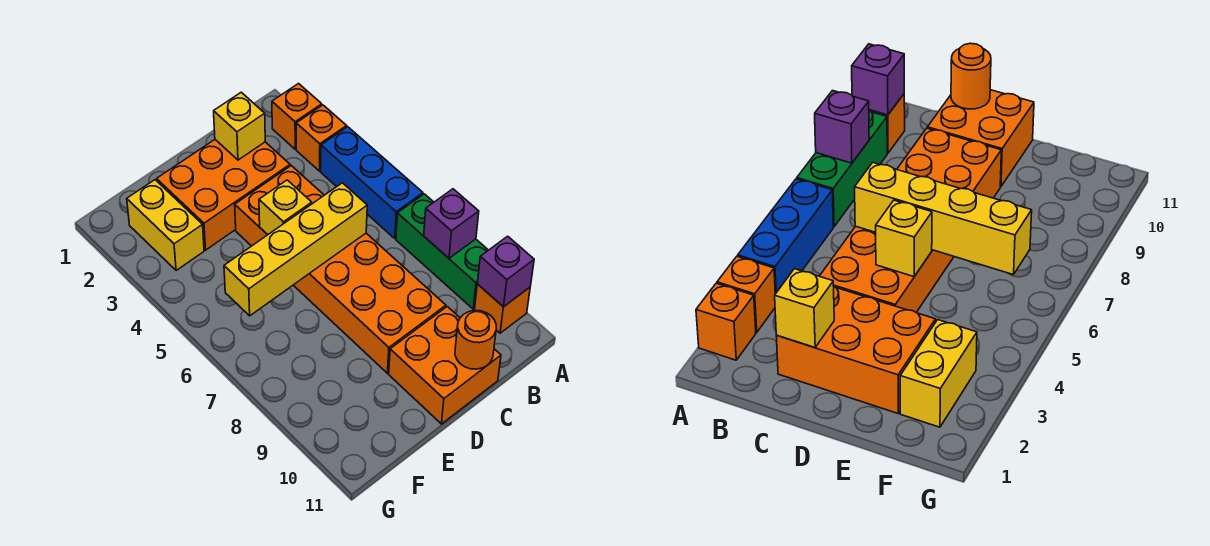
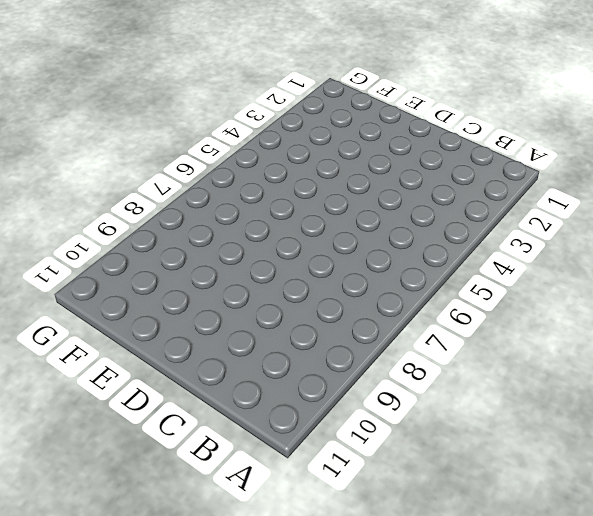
none -> orange 1x1 brick [272,84,322,149]
none -> orange 1x1 brick [296,105,347,171]
none -> blue 1x3 brick [321,127,423,238]

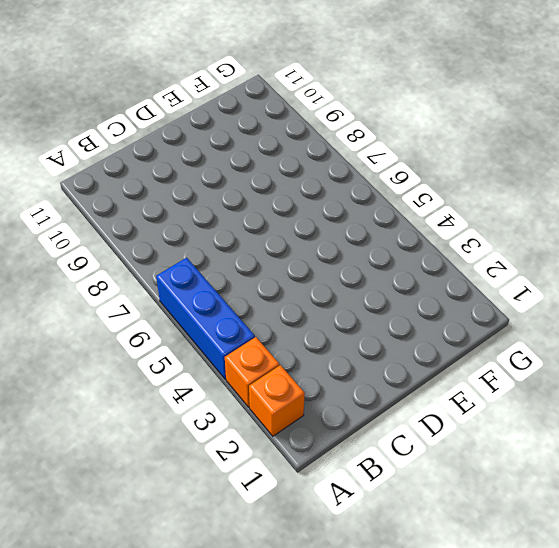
none -> green 1x3 brick [396,194,488,309]
none -> orange 1x1 brick [475,284,530,333]
none -> orange 2x3 brick [157,140,290,250]

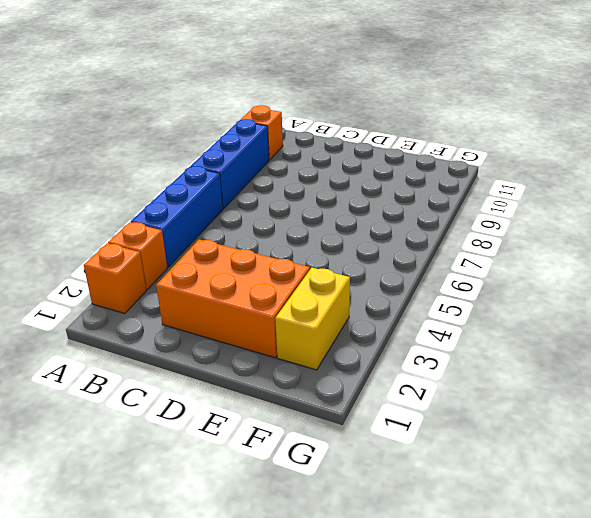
blue 1x3 brick [191,119,269,209] -> green 1x3 brick [396,194,488,309]
none -> orange 2x6 brick [235,166,446,373]
none -> orange 2x2 brick [389,307,501,424]
none -> purple 1x1 brick [424,189,479,258]

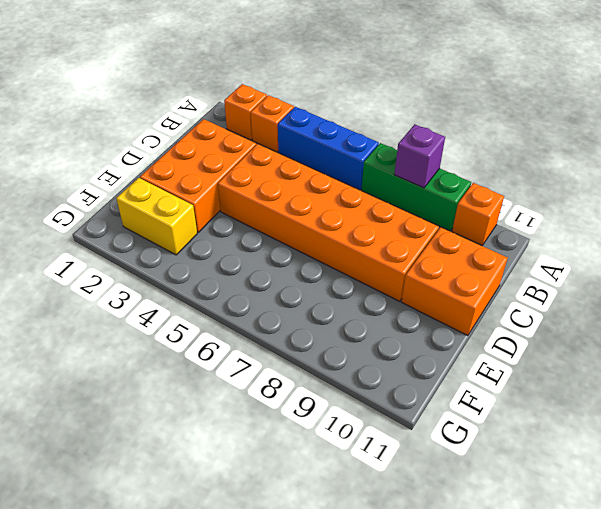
none -> purple 1x1 brick [477,236,534,307]
none -> yellow 1x1 brick [214,92,265,160]
none -> yellow 1x4 brick [224,183,367,316]

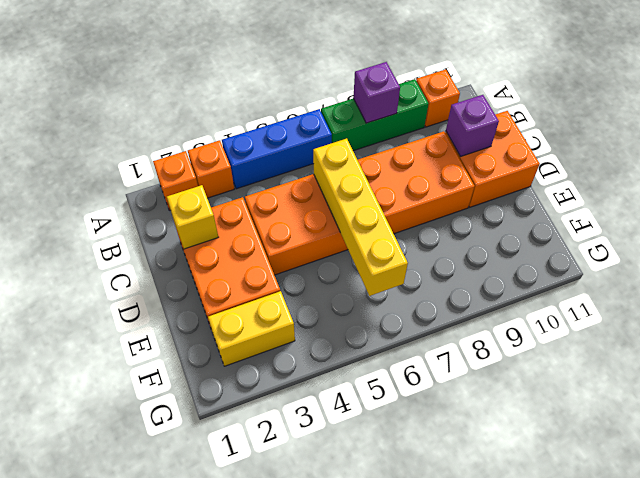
purple 1x1 brick [446,95,499,157] -> purple 1x1 brick moved to [477,236,534,307]
none -> orange 1x1 round brick [455,310,496,369]
none -> yellow 1x1 brick [259,180,312,235]

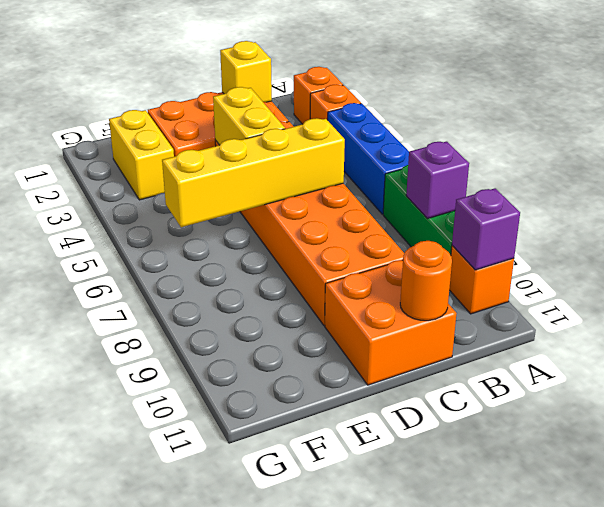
yellow 1x2 brick [213,87,285,145] -> yellow 1x1 brick [259,180,312,235]

